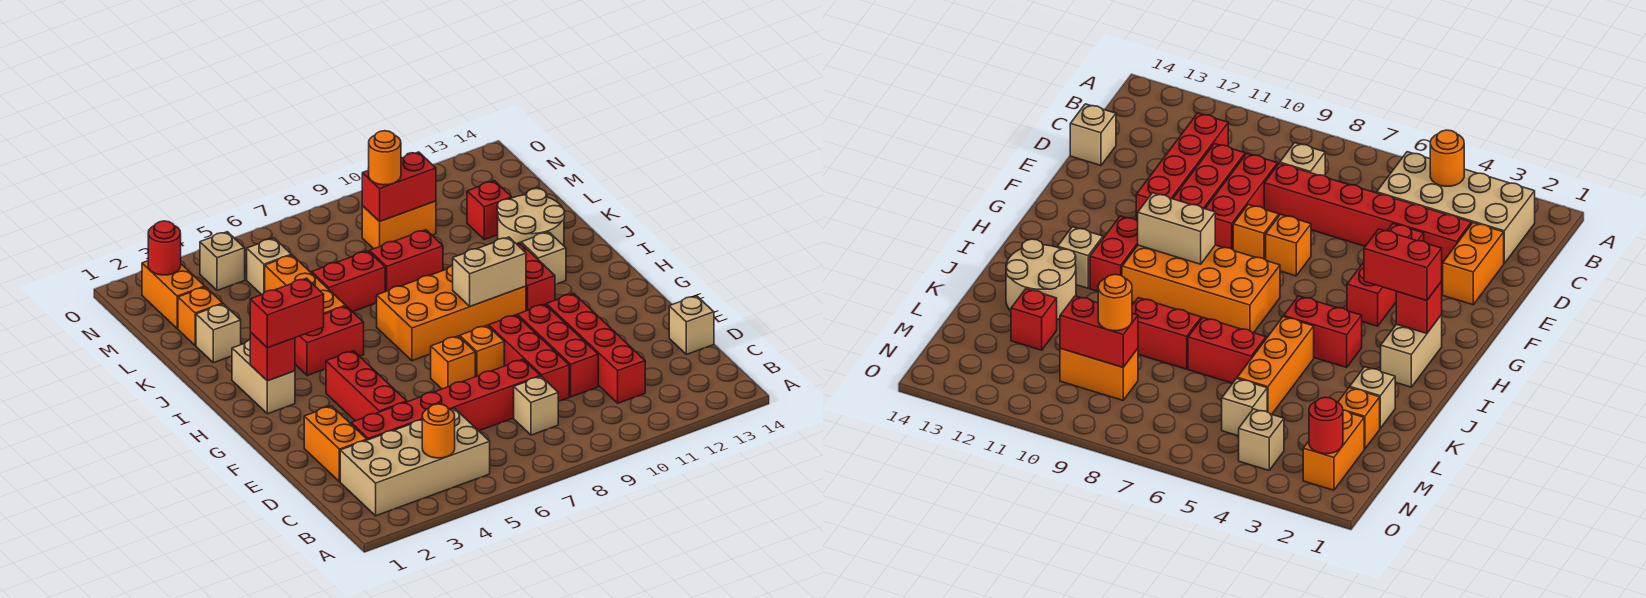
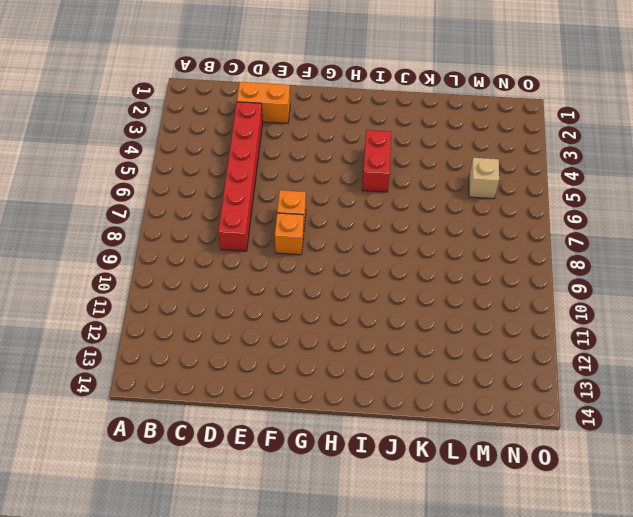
none -> tan 2x4 brick [340,408,490,516]
none -> tan 1x1 brick [514,376,558,435]
none -> red 1x4 brick [546,294,645,403]
none -> red 1x3 brick [489,315,569,402]

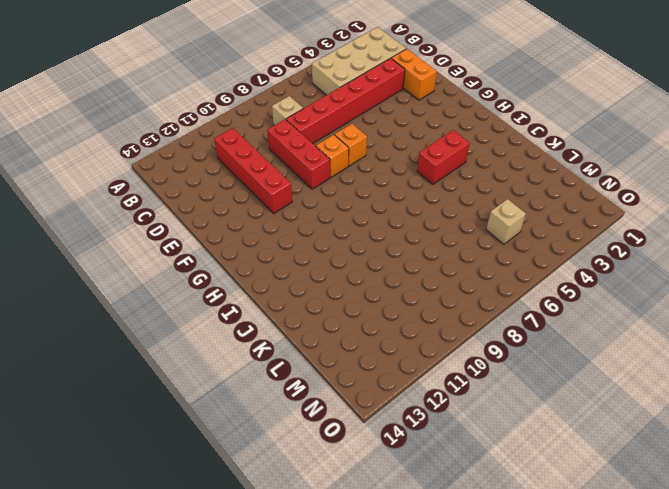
none -> red 1x3 brick [517,304,598,397]
none -> tan 1x1 brick [669,296,714,354]
none -> red 1x3 brick [326,351,407,421]
none -> tan 1x2 brick [232,340,295,414]

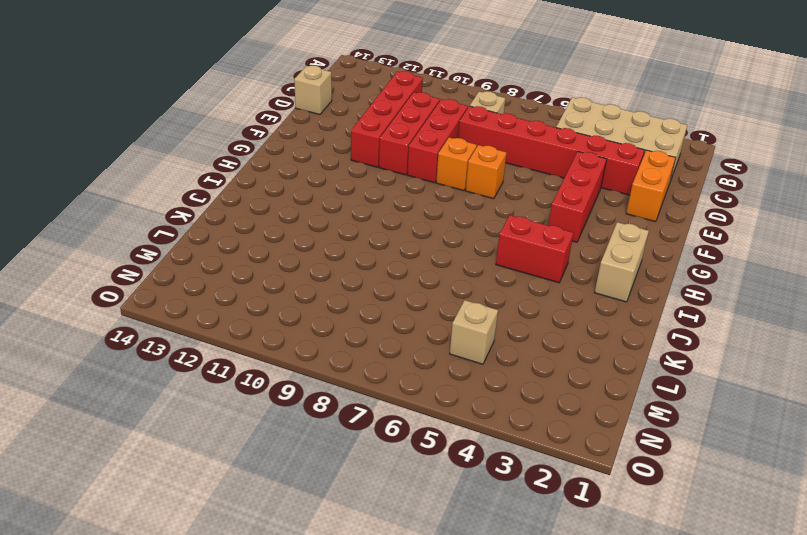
none -> orange 2x4 brick [377,266,526,361]
none -> red 1x2 brick [517,243,555,311]
none -> tan 1x1 brick [521,232,566,284]
none -> orange 1x3 brick [265,255,346,314]

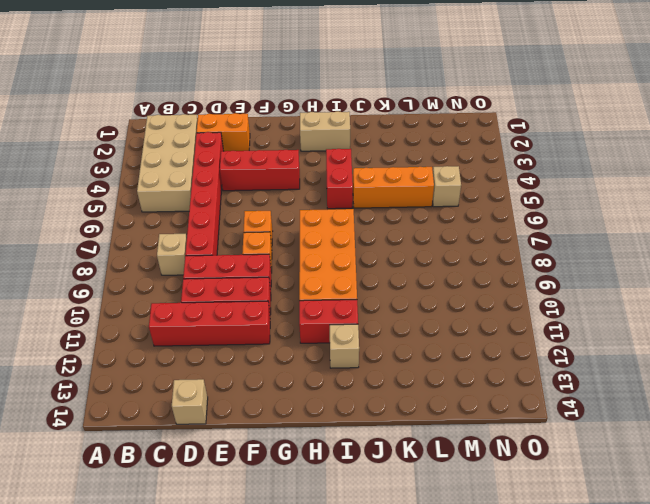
none -> tan 2x2 round brick [497,189,565,246]
none -> tan 1x1 brick [196,304,241,363]
none -> red 1x2 brick [312,251,385,312]
none -> red 1x2 brick [370,230,443,292]

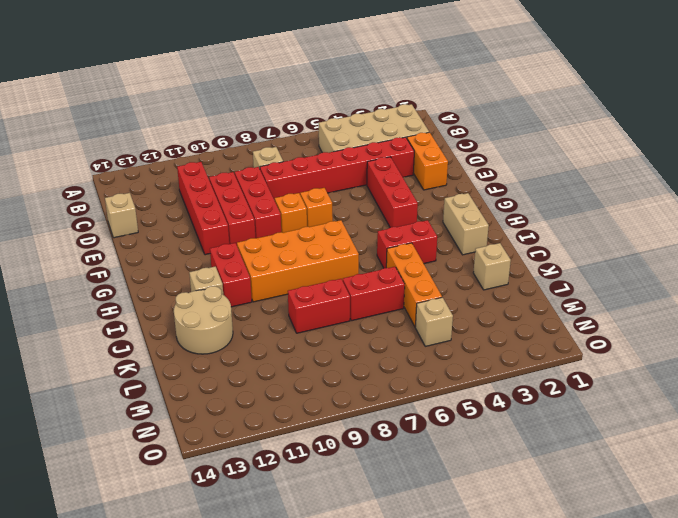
none -> orange 1x1 brick [178,287,223,346]
none -> red 1x1 brick [467,181,512,240]
none -> orange 1x2 brick [142,261,205,329]
none -> orange 1x2 brick [362,201,436,249]

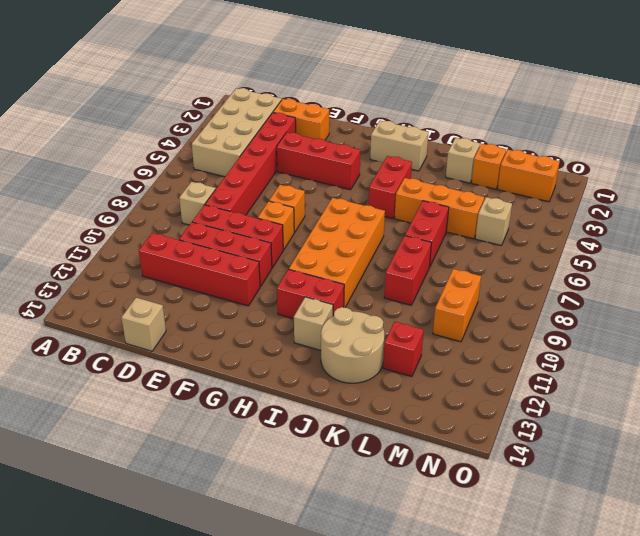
none -> tan 1x1 brick [200,232,245,290]
none -> orange 1x1 round brick [422,404,455,458]
none -> red 1x1 brick [250,332,295,381]
none -> tan 1x2 brick [453,237,526,306]

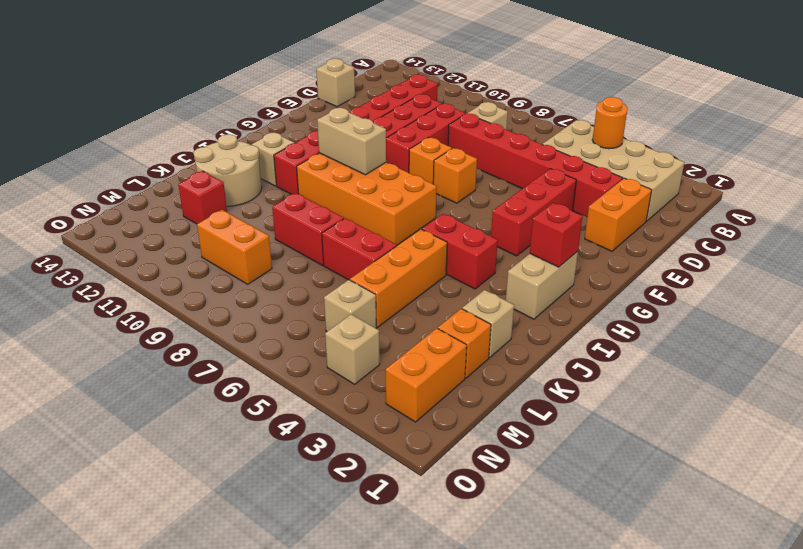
none -> red 1x2 brick [362,152,436,221]
none -> red 1x1 round brick [148,221,181,275]
none -> red 1x2 brick [250,278,324,348]
none -> orange 1x1 round brick [369,131,401,185]

